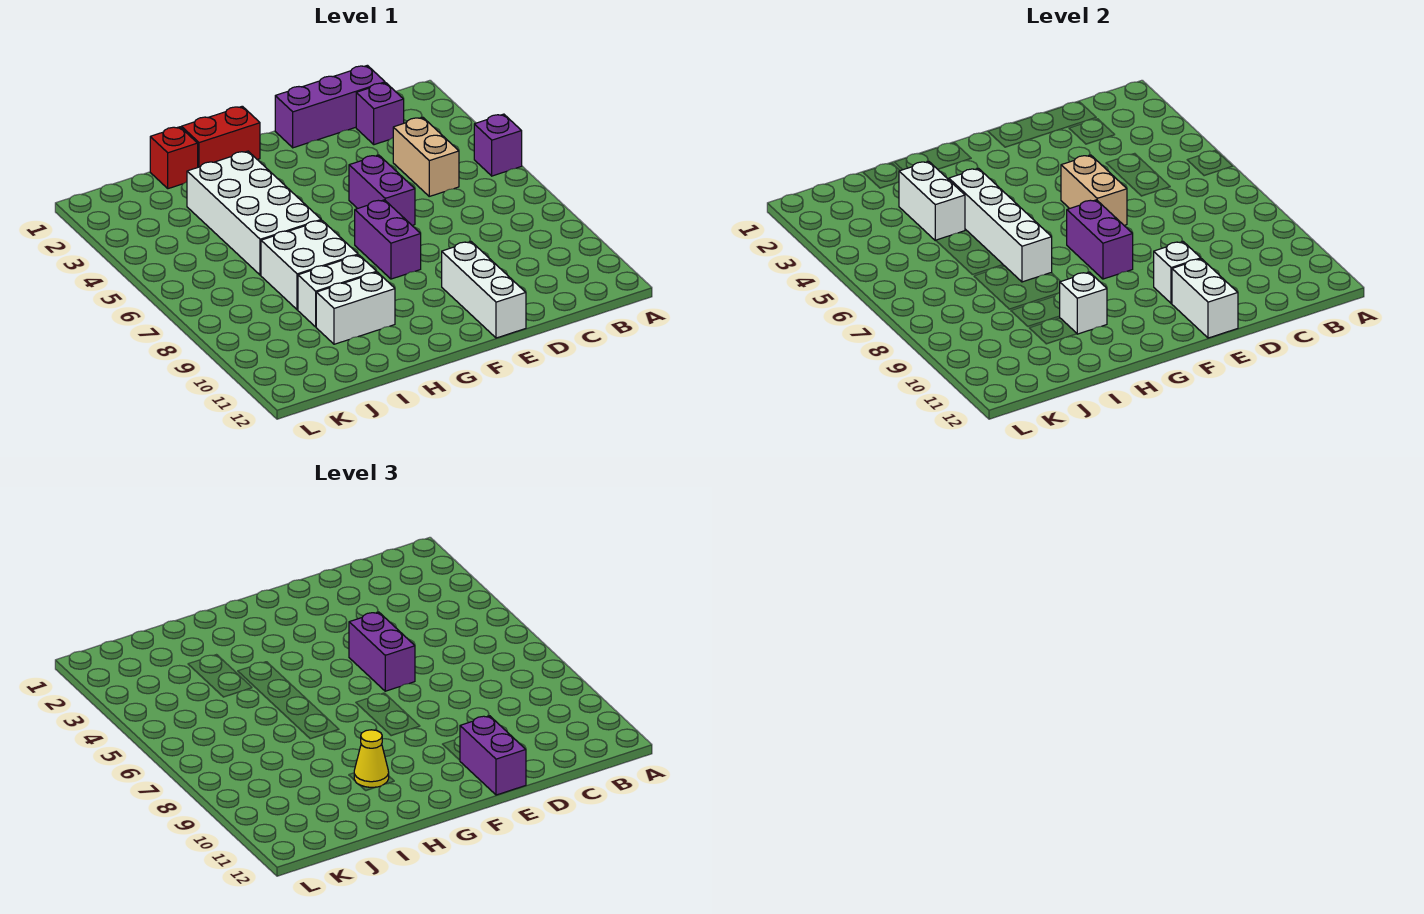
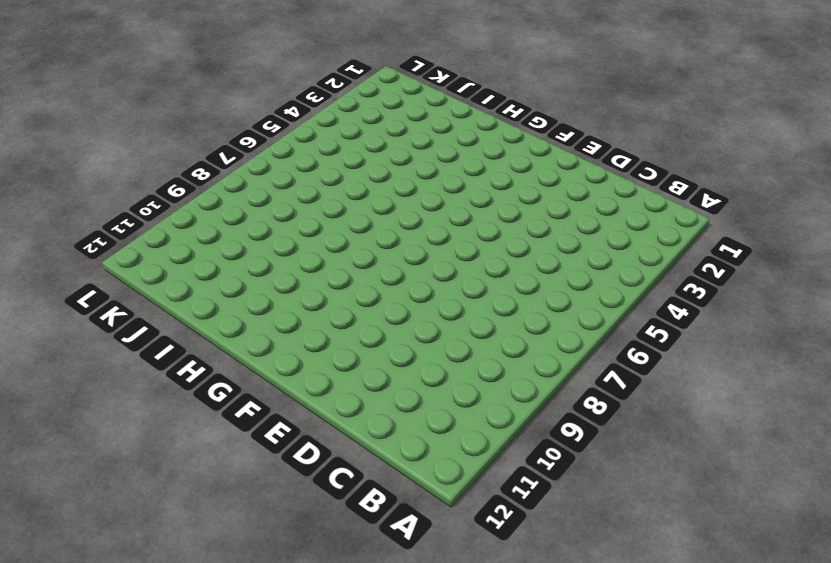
none -> purple 1x1 brick [474,114,522,176]
none -> purple 1x3 brick [275,65,385,148]
none -> purple 1x1 brick [356,83,404,145]

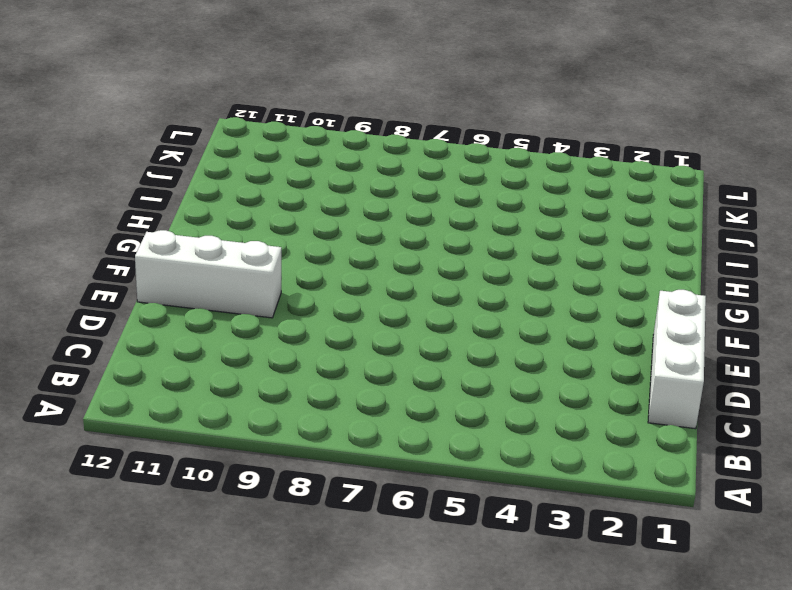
white 1x3 brick [648,290,706,429] -> purple 1x3 brick [275,65,385,148]
none -> purple 1x1 brick [474,114,522,176]
none -> purple 1x1 brick [356,83,404,145]
none -> tan 1x2 brick [393,117,459,196]

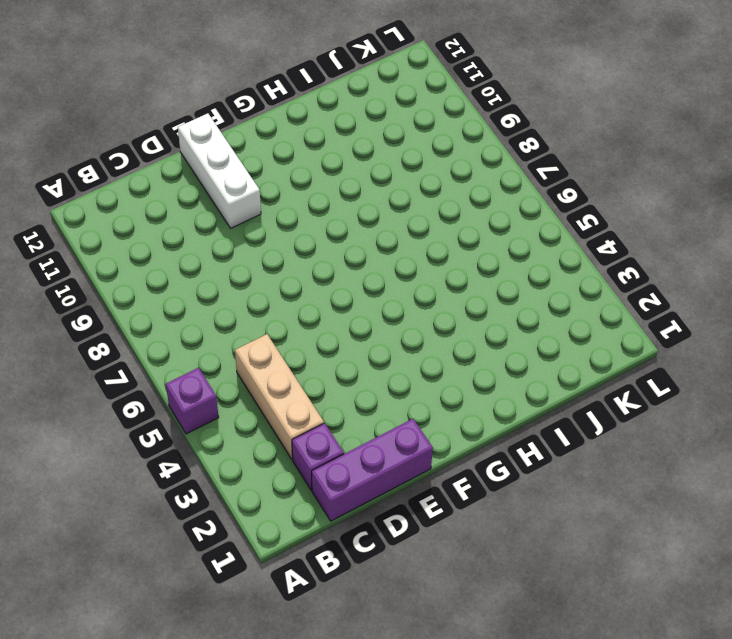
tan 1x3 brick [235,334,324,459] -> tan 1x2 brick [393,117,459,196]
none -> purple 1x2 brick [349,155,415,225]
none -> purple 1x2 brick [355,200,421,279]
none -> red 1x2 brick [181,106,260,167]

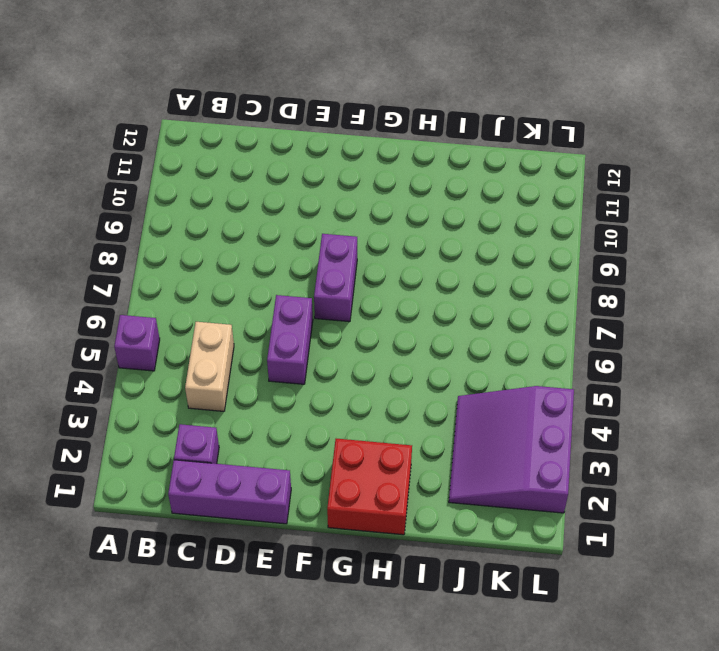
red 2x2 brick [327,439,412,535] -> red 1x2 brick [181,106,260,167]
purple 3x3 slope [449,386,574,513] -> none
none -> white 1x3 brick [442,242,526,338]
none -> white 2x4 brick [187,151,321,275]
none -> white 2x2 brick [261,220,358,310]

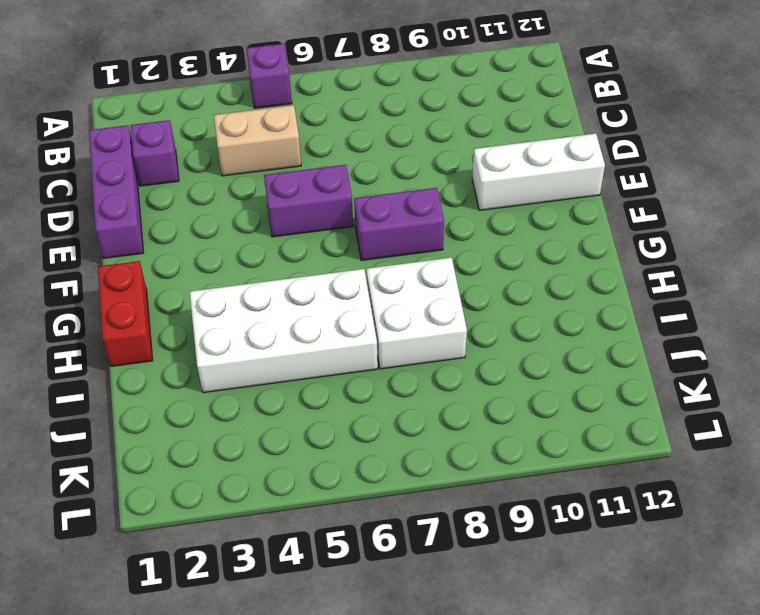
none -> white 1x2 brick [298,255,377,327]
none -> white 1x2 brick [316,272,395,344]
none -> red 1x1 brick [150,127,198,189]

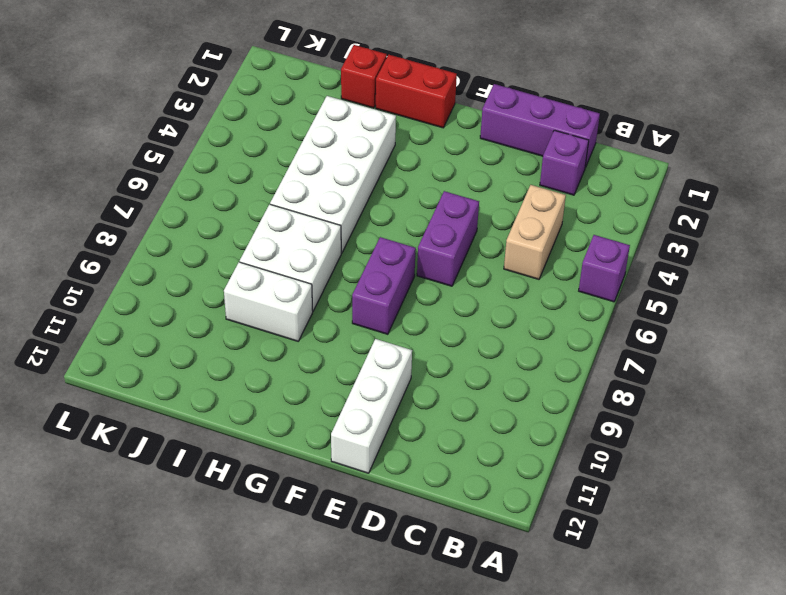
none -> white 1x2 brick [316,272,395,344]
none -> tan 1x2 brick [1061,155,1127,225]
none -> white 1x1 brick [1154,242,1201,303]

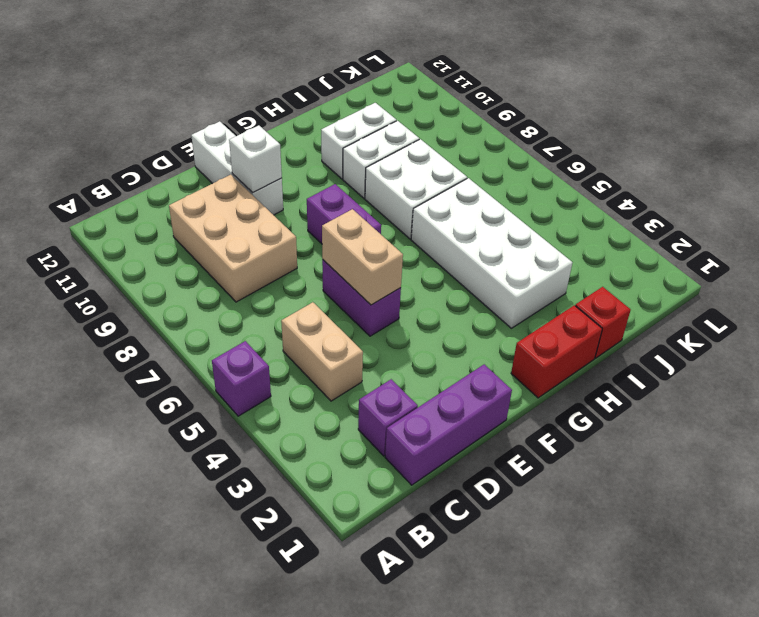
tan 2x3 brick [169,175,297,302] -> none
none -> white 1x2 brick [1172,259,1238,338]
none -> purple 1x2 brick [1067,200,1133,279]
none -> white 1x4 brick [949,169,1052,282]

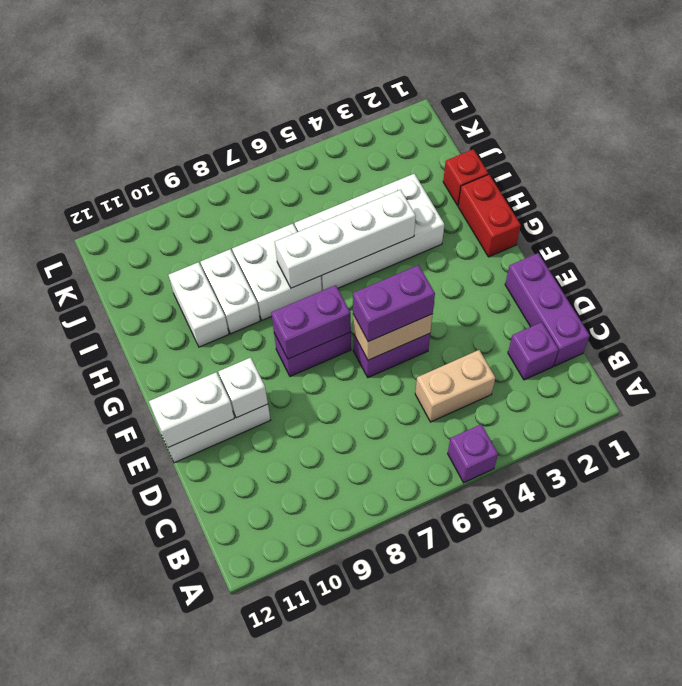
none -> white 1x1 brick [1060,272,1107,334]
none -> white 1x2 brick [899,161,965,241]
none -> purple 1x2 brick [460,716,526,795]

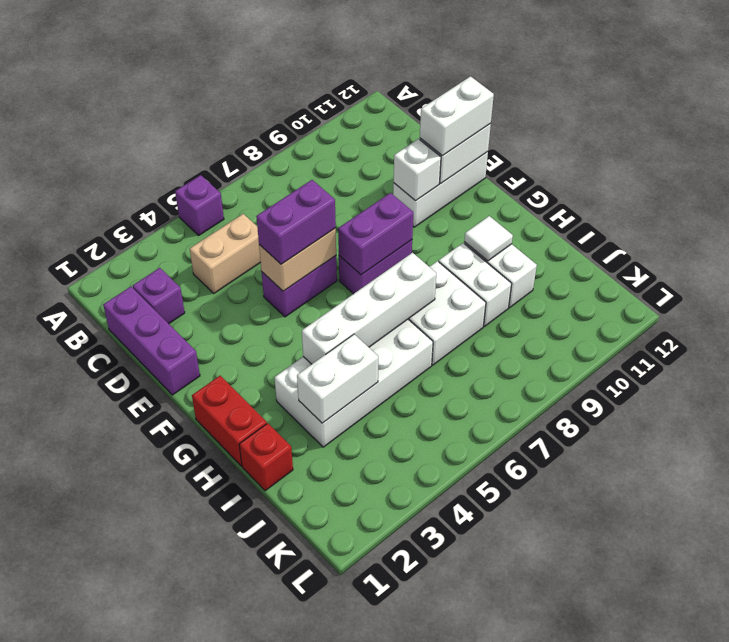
white 1x2 brick [420,76,494,156] -> purple 1x2 brick [460,716,526,795]
white 1x1 tile [464,216,513,261] -> white 1x1 brick [1060,272,1107,334]
none -> yellow 1x1 cone [354,730,389,787]

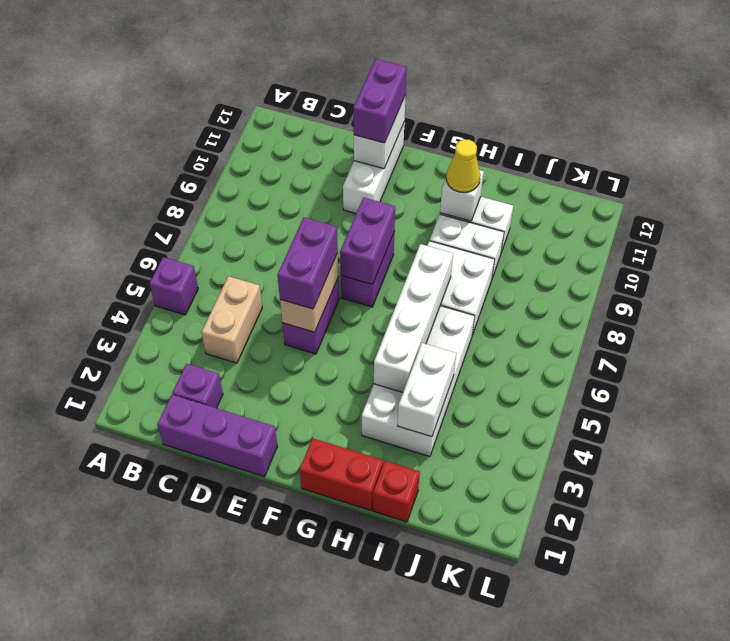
none -> white 1x1 brick [1154,242,1201,303]

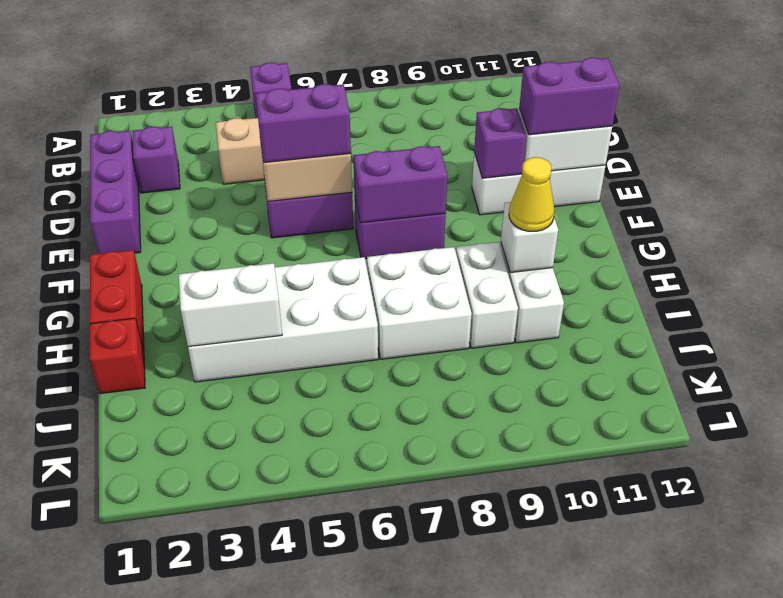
purple 1x1 brick [474,108,526,178] -> white 1x1 brick [1154,242,1201,303]
none -> white 1x4 brick [949,169,1052,282]

